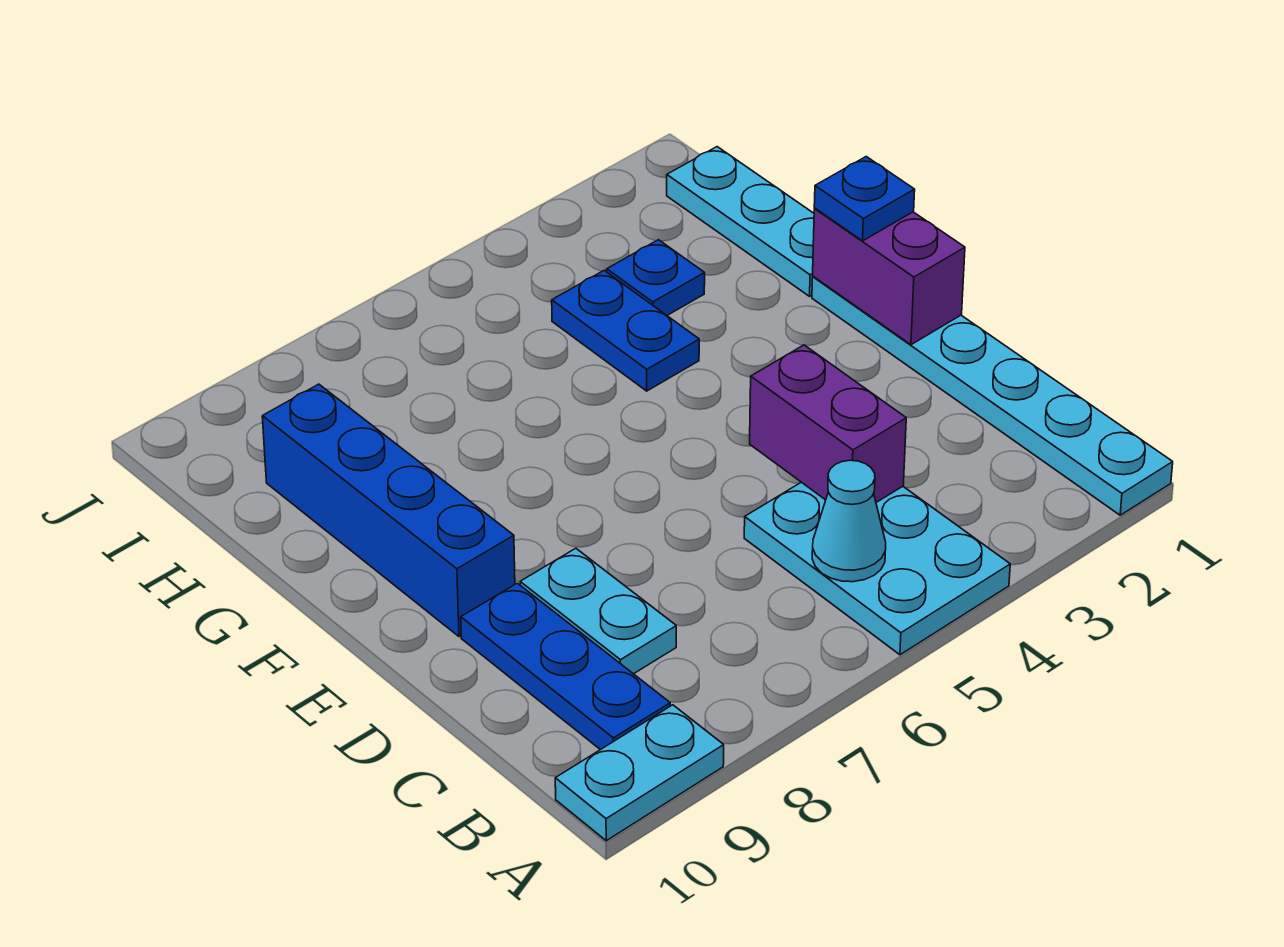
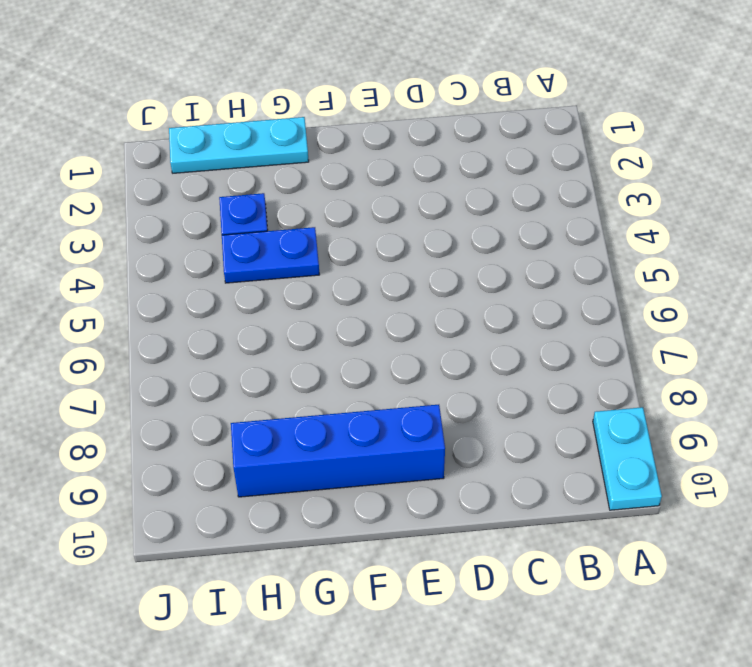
none -> cyan 1x6 plate [812,277,1173,515]
none -> cyan 2x3 plate [744,482,1010,655]
none -> blue 1x3 plate [461,583,670,750]

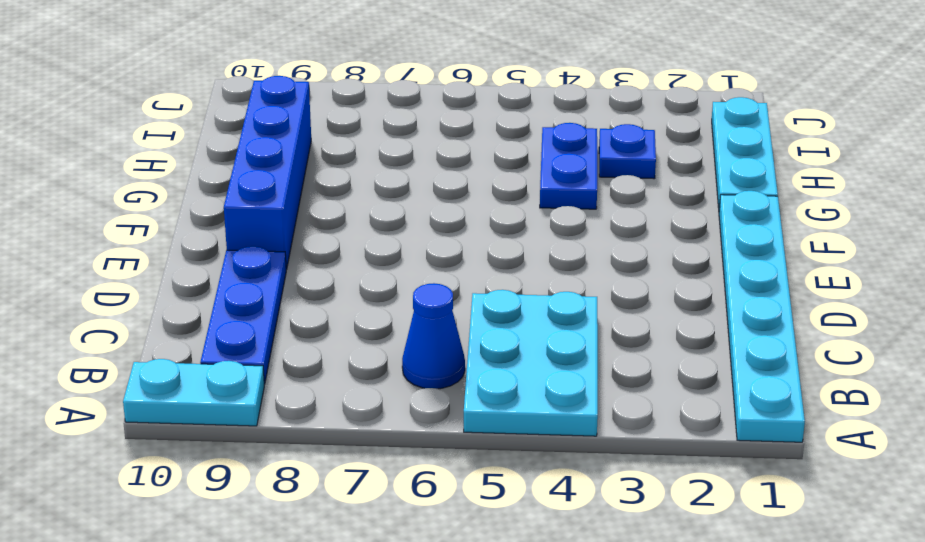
blue 1x1 cone [402,283,465,389] -> none
none -> cyan 1x2 plate [520,548,676,674]
none -> cyan 1x1 cone [812,460,886,582]
none -> purple 1x2 brick [750,345,906,502]

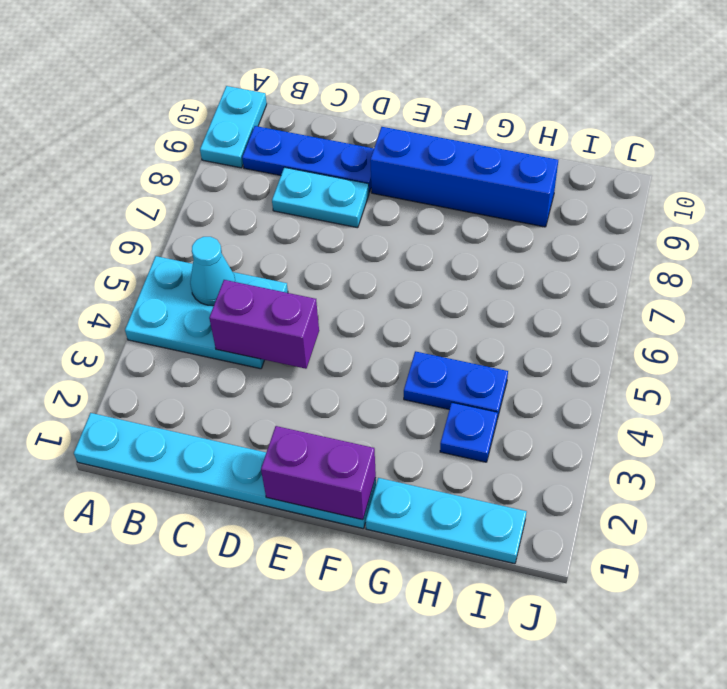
none -> blue 1x1 plate [814,157,915,241]

